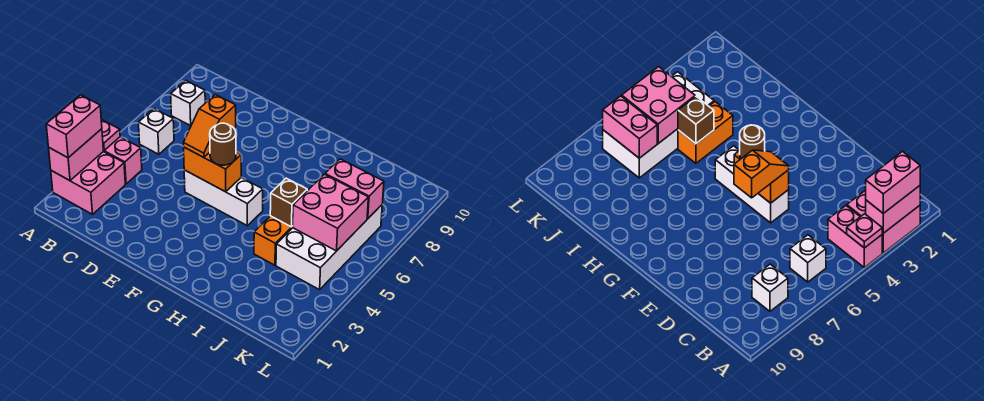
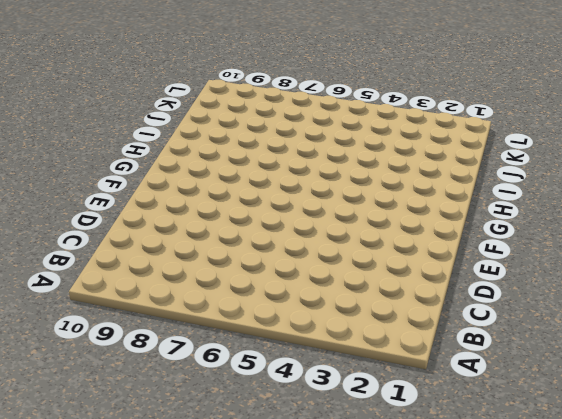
none -> pink 2x2 brick [51,152,125,214]
none -> pink 1x2 brick [103,137,142,184]
none -> white 1x1 brick [139,109,174,154]

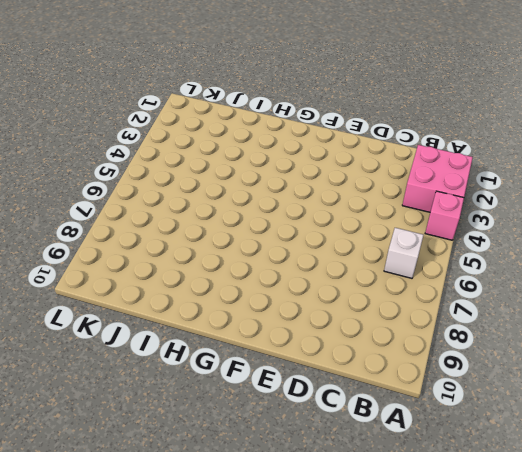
pink 1x1 brick [425,191,464,240] -> pink 1x2 brick [103,137,142,184]
none -> white 1x1 brick [171,81,205,126]
none -> white 1x3 brick [184,170,263,226]
none -> orange 1x2 brick [254,216,293,265]

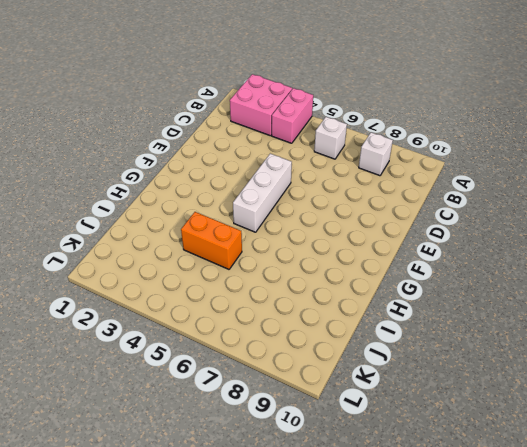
none -> white 2x4 brick [276,205,382,290]
none -> pink 1x2 brick [49,129,103,181]
none -> pink 1x1 plate [101,119,120,150]

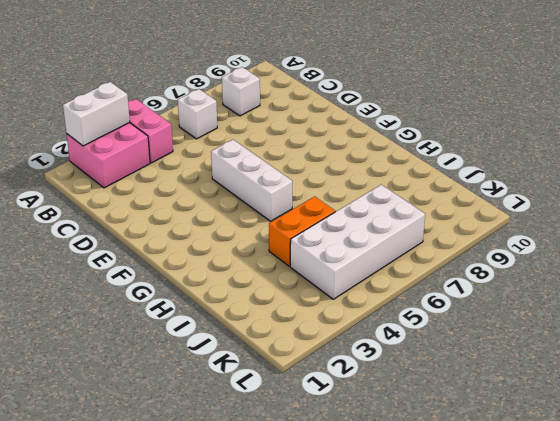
white 1x2 brick [63,82,130,146] -> pink 1x2 brick [49,129,103,181]
none -> pink 1x1 plate [101,119,120,150]
none -> orange 1x2 brick [184,147,241,192]
none -> brown 1x1 brick [270,178,307,227]

